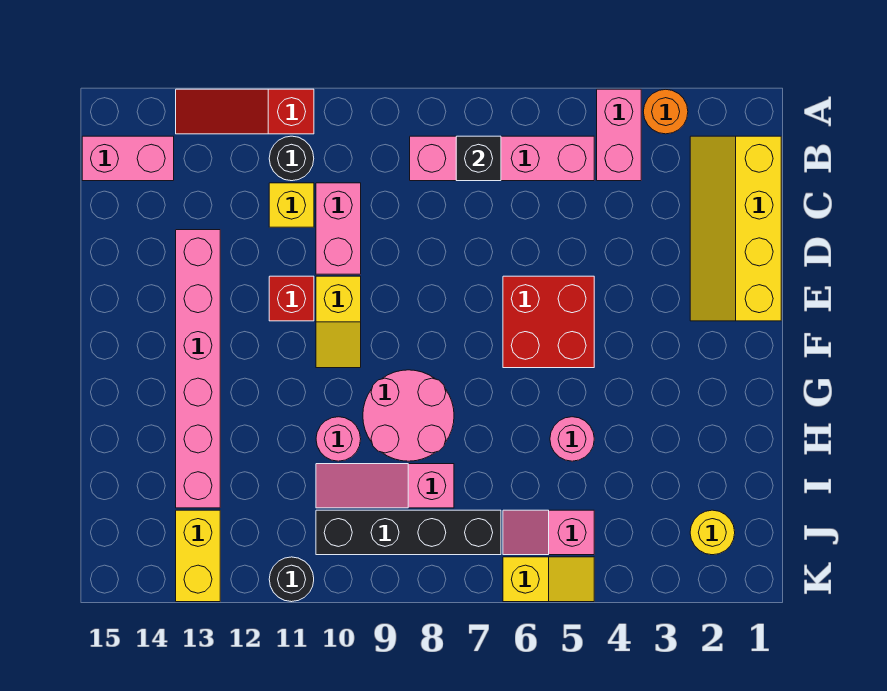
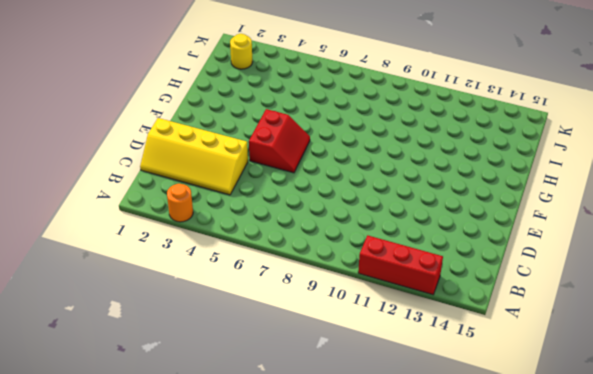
red 1x3 brick [358,235,443,295] -> red 1x3 slope [176,89,314,134]
yellow 2x4 slope [140,118,248,195] -> yellow 2x4 slope turned to [690,136,781,321]
red 2x2 slope [249,109,310,173] -> red 2x2 brick [503,276,594,368]
none -> pink 1x2 brick [597,89,641,181]
none -> pink 1x4 brick [410,136,594,181]
none -> black 1x1 round brick [269,136,314,181]

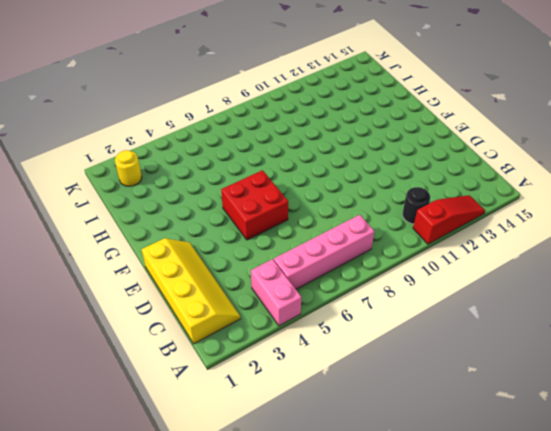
none -> orange 1x1 round brick [643,89,688,134]
none -> pink 1x2 brick [82,136,174,181]
none -> pink 1x2 brick [316,183,361,274]

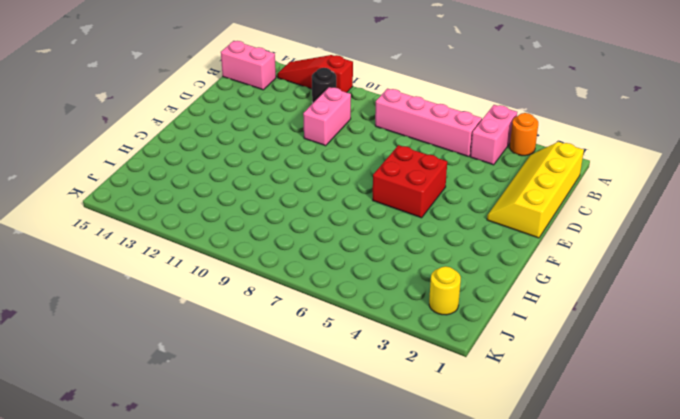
none -> yellow 1x1 brick [269,183,314,227]
none -> pink 1x6 brick [176,230,220,508]
none -> yellow 1x2 slope [316,276,361,368]

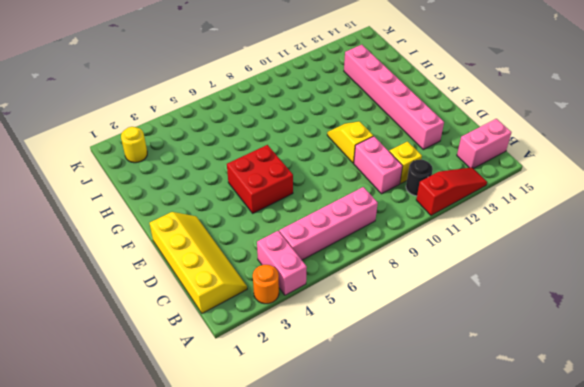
none -> red 1x1 brick [269,276,314,321]
none -> pink 2x2 round brick [363,370,454,461]
none -> pink 1x1 round brick [550,417,594,461]

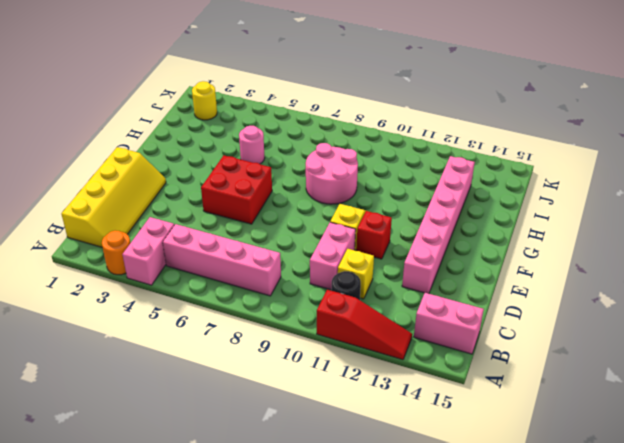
none -> pink 1x1 round brick [316,417,361,461]
none -> pink 1x3 slope [316,464,454,508]
none -> pink 1x2 slope [503,510,594,555]

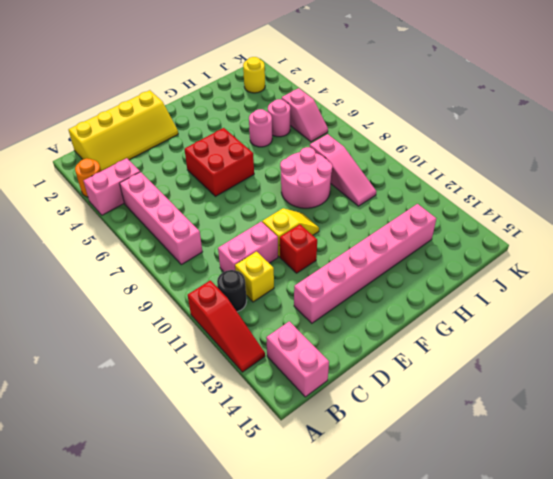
pink 1x1 round brick [268,99,290,137] -> pink 1x1 round brick moved to [316,417,361,461]
none -> black 1x4 brick [316,510,501,555]
none -> yellow 1x2 brick [176,510,220,602]
none -> yellow 1x2 slope [503,557,594,602]

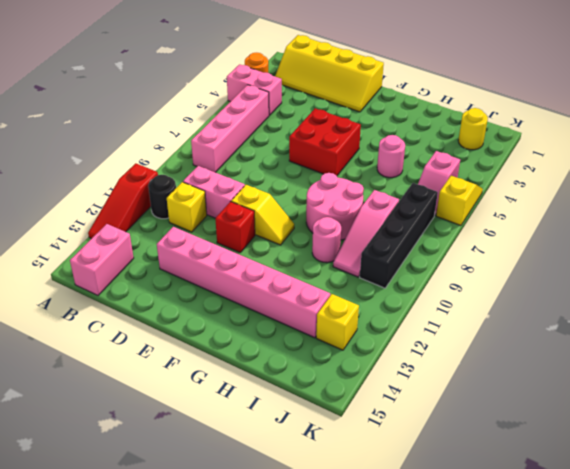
yellow 1x1 brick [316,294,359,350] -> yellow 1x2 brick [176,510,220,602]
none -> black 1x1 round brick [269,557,314,602]
none -> black 1x1 brick [456,136,501,181]

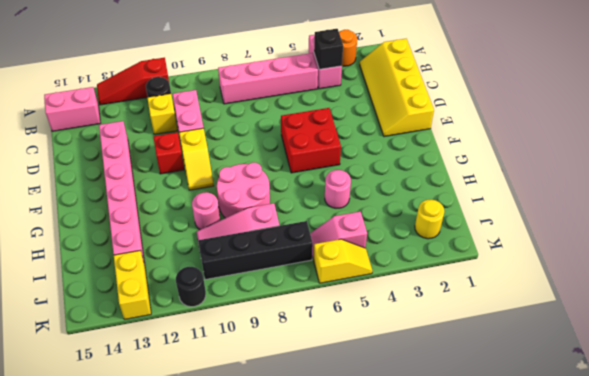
black 1x1 brick [314,29,343,69] -> black 1x1 brick moved to [456,136,501,181]

